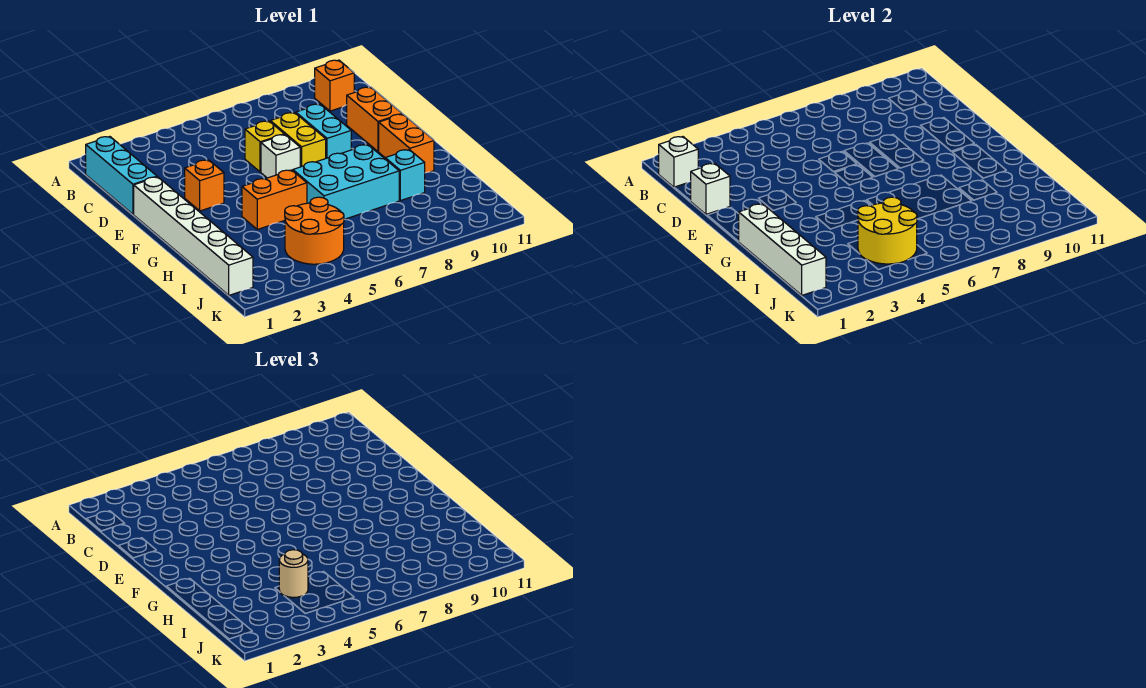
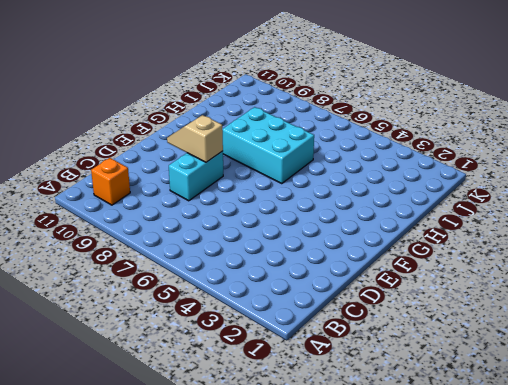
tan 1x2 slope [167,115,223,162] -> none
none -> cyan 1x3 brick [86,137,157,214]
none -> yellow 1x1 brick [245,121,284,172]
none -> yellow 1x2 brick [270,113,326,167]

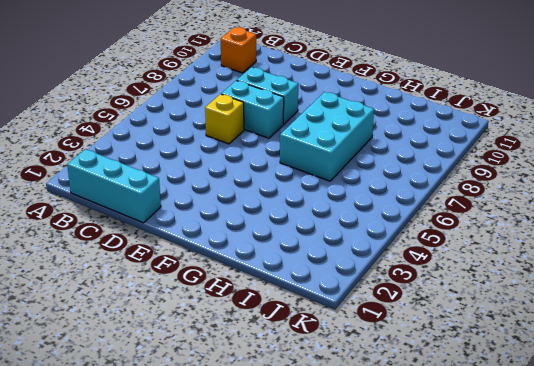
cyan 1x2 brick [221,81,284,138] -> yellow 1x2 brick [270,113,326,167]
none -> orange 1x2 brick [347,87,402,152]
none -> white 1x6 brick [134,177,253,295]
none -> orange 1x1 brick [185,160,224,211]

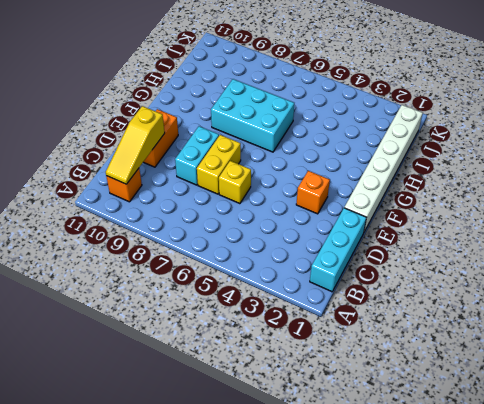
yellow 1x3 slope [106,106,165,184] -> none
none -> white 1x1 brick [261,135,300,178]
none -> orange 1x2 brick [379,114,434,173]
none -> orange 1x2 brick [242,170,307,229]

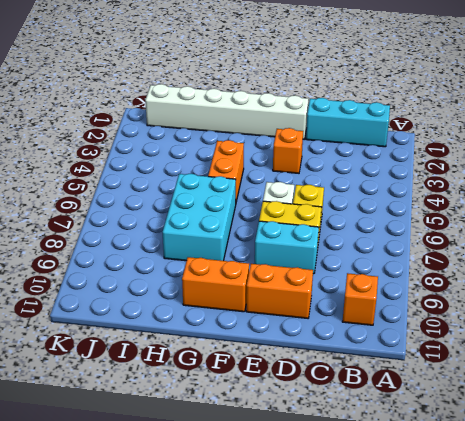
none -> cyan 1x1 brick [385,150,425,201]
none -> orange 2x2 round brick [285,197,344,264]
none -> white 1x1 brick [659,137,698,187]

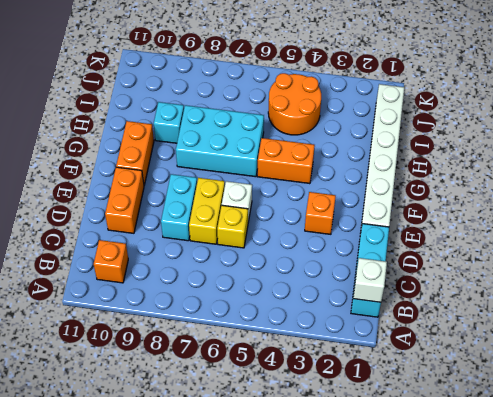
none -> white 1x1 brick [691,164,730,214]
none -> white 1x4 brick [738,204,826,295]
none -> yellow 2x2 round brick [858,197,917,264]

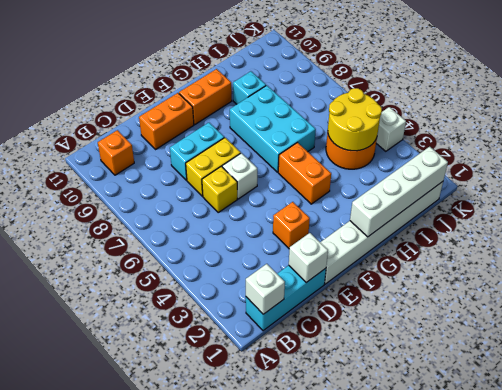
white 1x1 brick [376,107,406,151] -> none
none -> tan 1x1 round brick [279,550,308,597]

